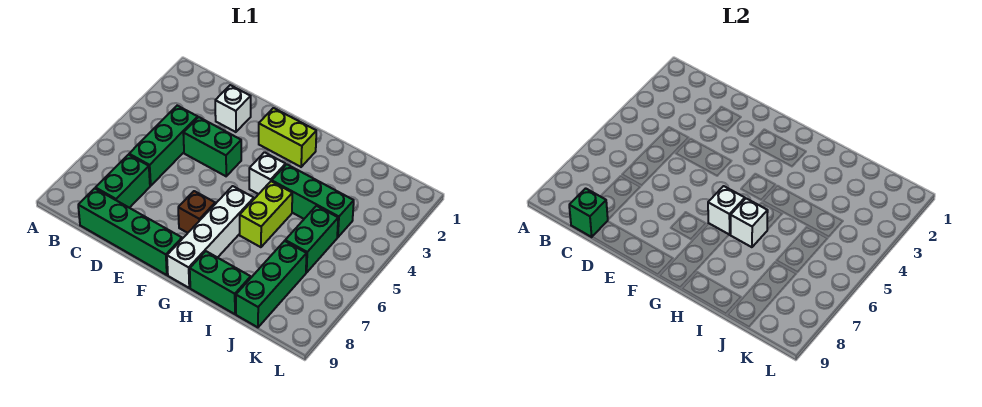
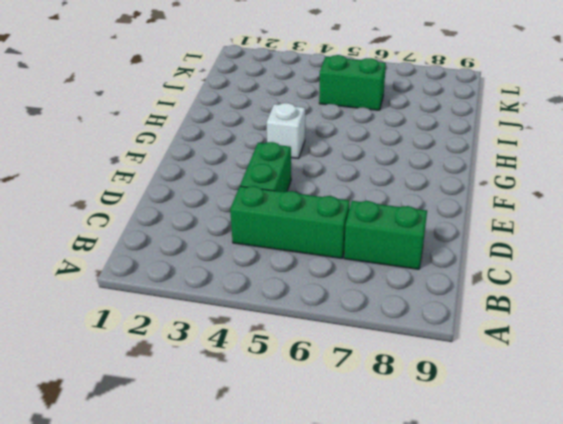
none -> green 1x4 brick [78,188,182,275]
none -> white 1x1 brick [215,85,251,132]
none -> lime 1x2 brick [259,108,316,167]

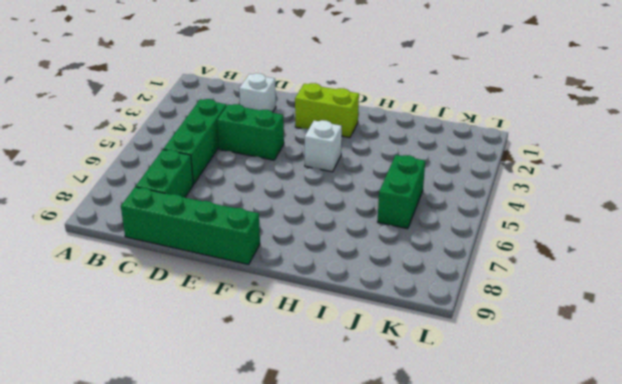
none -> brown 1x1 brick [178,191,215,233]
none -> white 1x4 brick [167,186,254,288]
none -> green 1x3 brick [272,164,354,237]

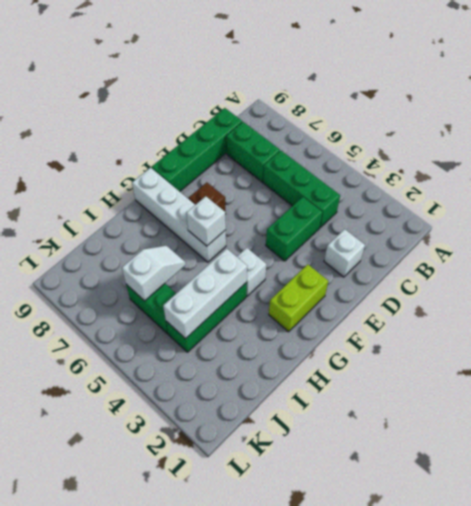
white 1x3 brick [163,249,247,339] -> none
white 1x2 slope [122,246,186,301] -> none
none -> lime 1x2 brick [240,181,292,247]
none -> green 1x2 brick [190,251,251,314]
none -> green 1x3 brick [236,241,307,327]

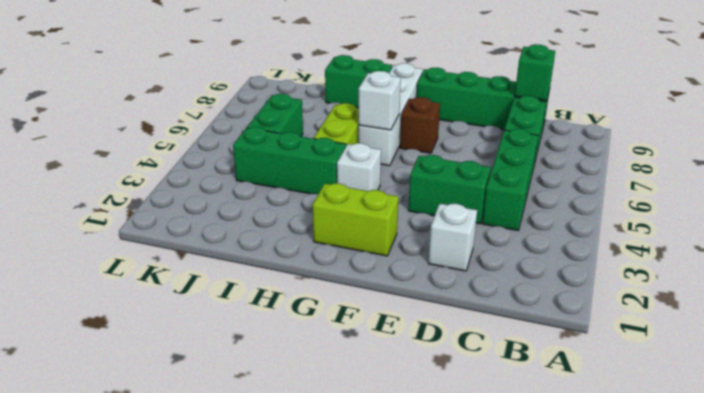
none -> green 1x3 brick [236,241,307,327]
none -> white 1x1 brick [731,198,768,247]

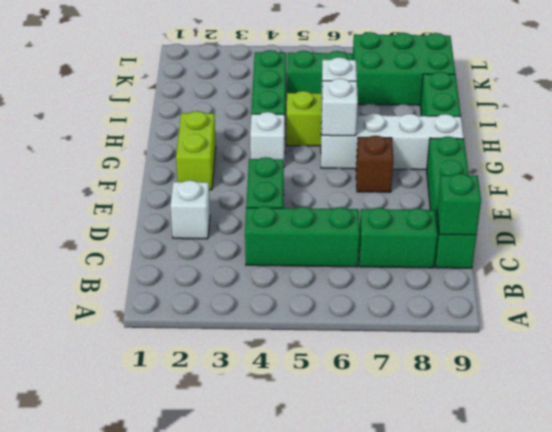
green 2x3 brick [353,32,455,105] -> green 1x3 brick [236,241,307,327]

